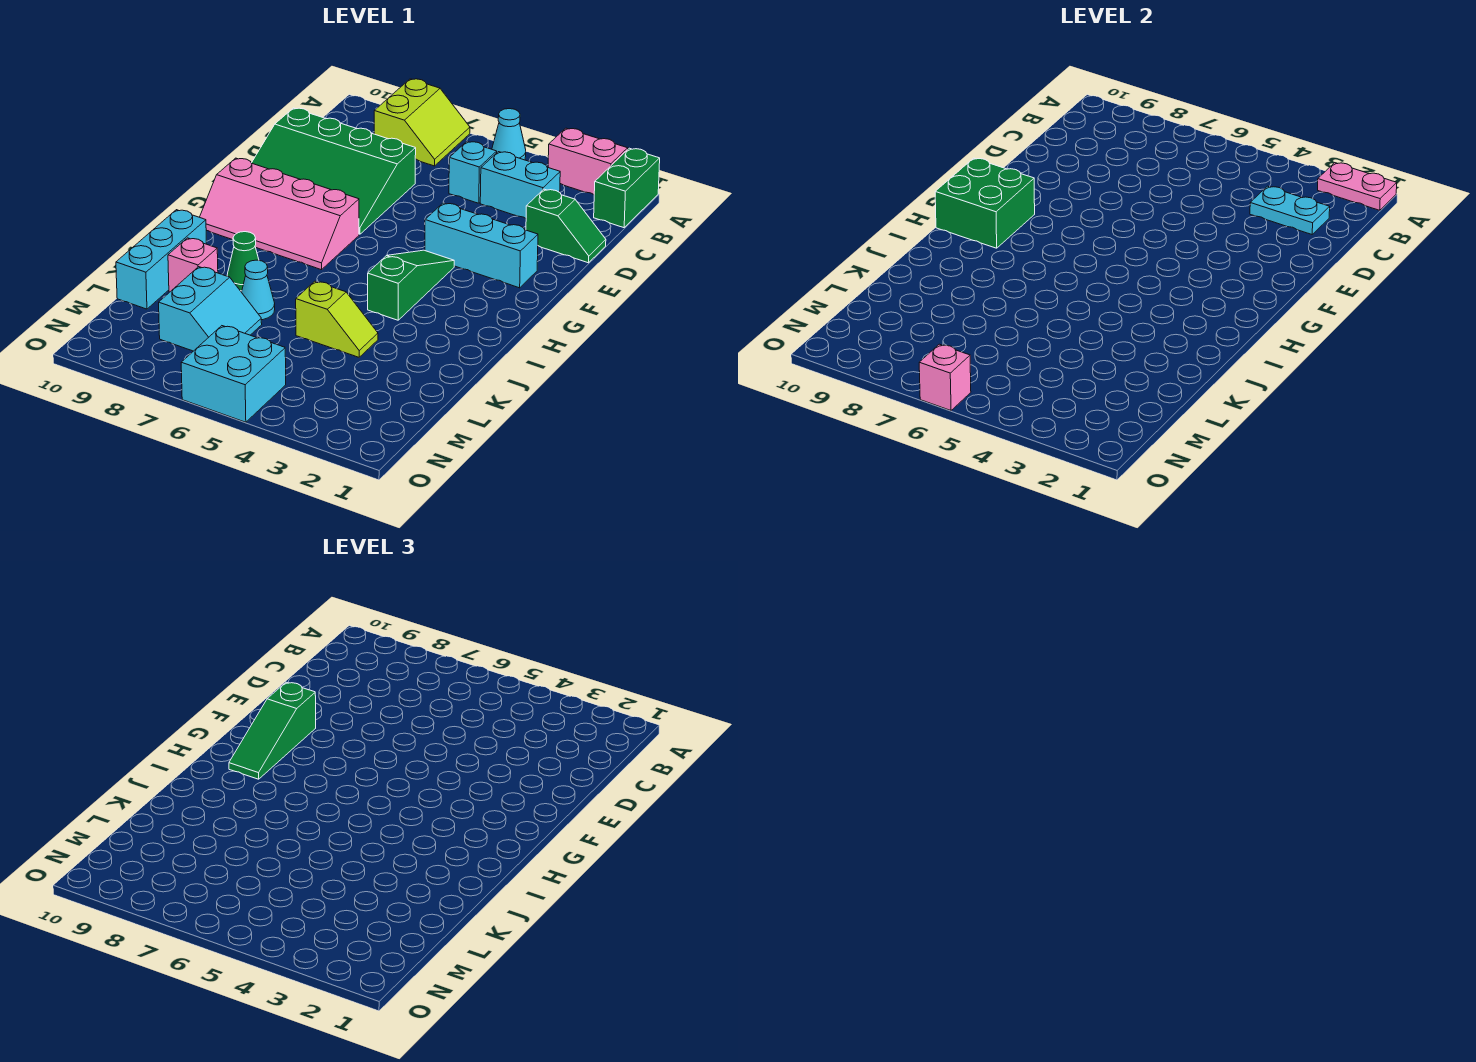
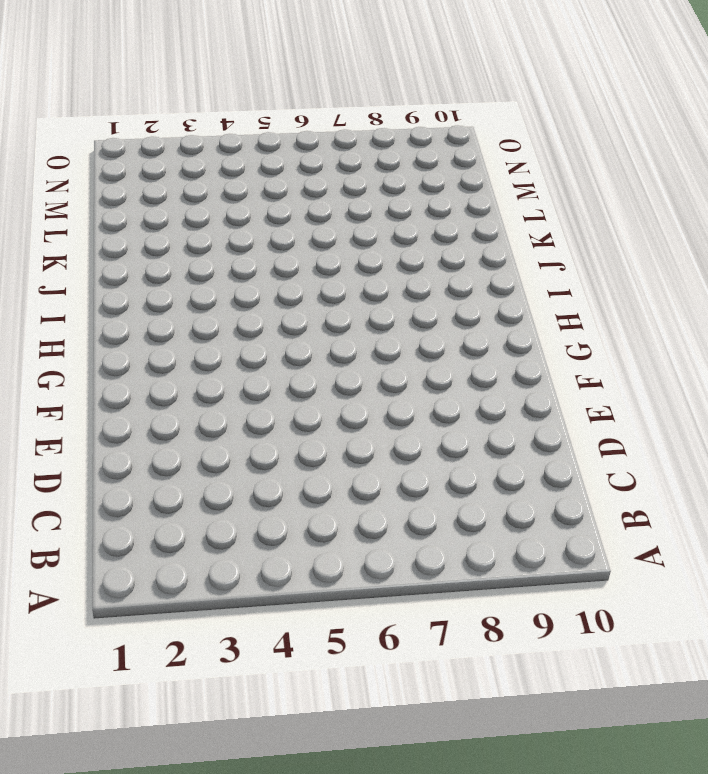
none -> green 1x2 brick [594,148,660,228]
none -> pink 1x2 brick [548,128,628,194]
none -> cyan 1x1 cone [492,109,526,160]

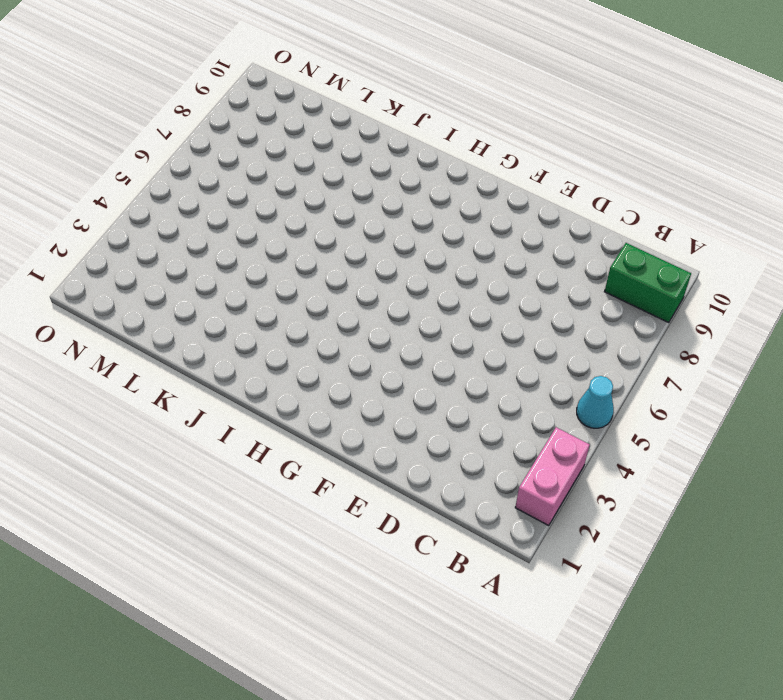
green 1x2 brick [604,243,691,323] -> green 1x2 brick moved to [594,148,660,228]
none -> lime 2x2 slope [374,79,470,166]
none -> cyan 1x2 brick [480,152,560,218]
none -> cyan 1x1 brick [449,142,497,203]

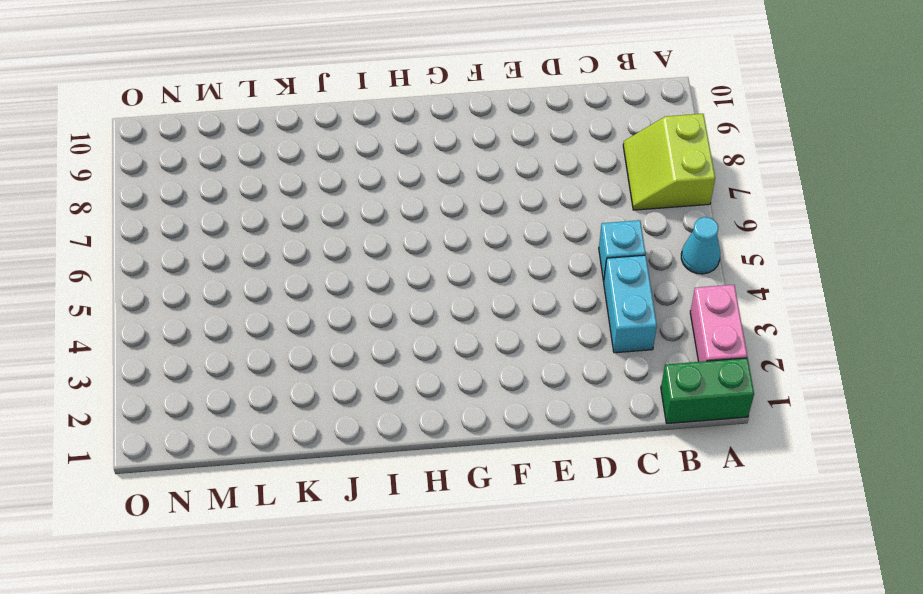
lime 2x2 slope [623,114,715,210] -> lime 2x2 slope turned to [374,79,470,166]
none -> green 1x2 slope [526,189,606,263]
none -> green 3x4 slope [252,108,416,234]
none -> cyan 1x3 brick [425,203,538,288]

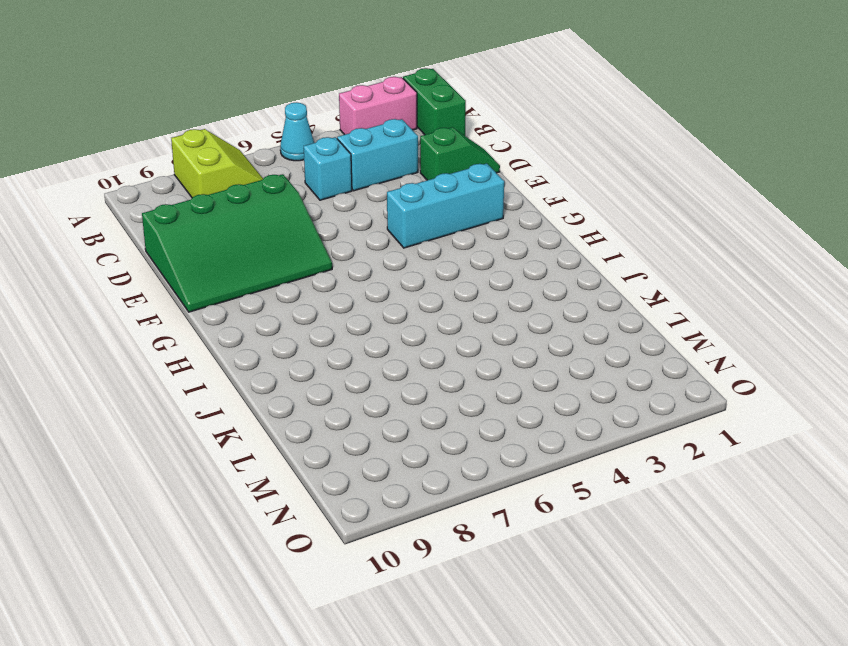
none -> green 1x3 slope [368,250,454,320]
none -> pink 2x4 slope [200,158,359,270]
none -> green 1x1 cone [227,232,259,291]

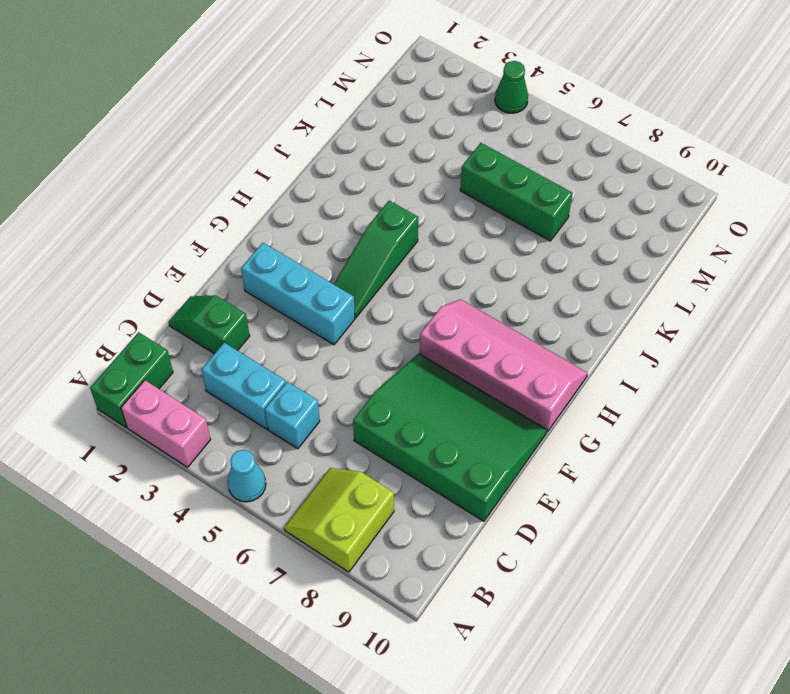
green 1x3 brick [460,143,573,241] -> cyan 2x2 slope [159,267,262,351]
green 1x1 cone [495,61,528,113] -> green 1x1 cone moved to [227,232,259,291]
none -> cyan 1x3 brick [116,210,206,309]
none -> lime 1x2 slope [296,281,378,357]
none -> cyan 1x1 cone [242,260,275,320]

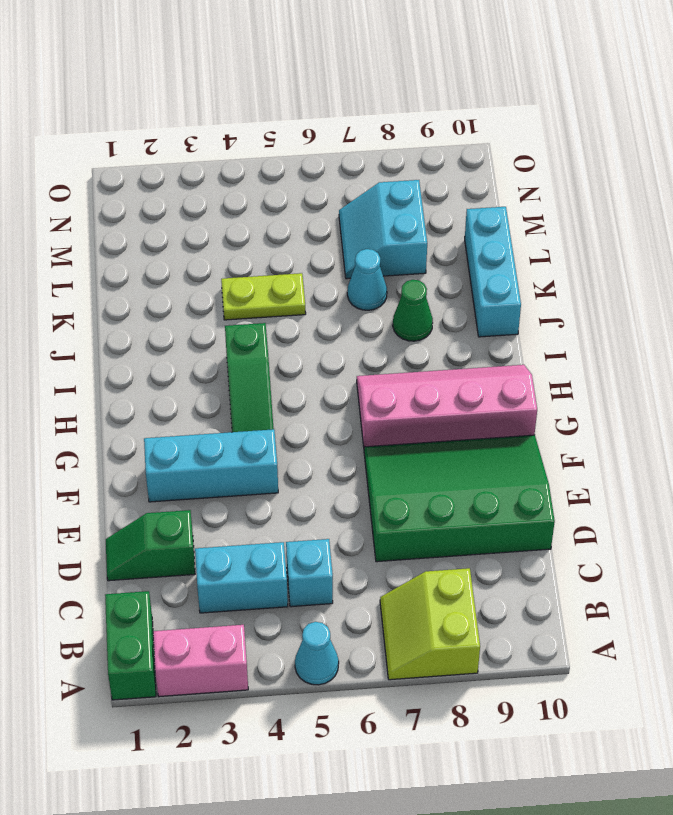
lime 1x2 plate [221,273,306,320] -> lime 1x2 slope [296,281,378,357]
none -> pink 1x1 brick [168,238,218,292]
none -> cyan 2x2 brick [181,326,286,422]
none -> pink 1x2 plate [1318,163,1397,210]

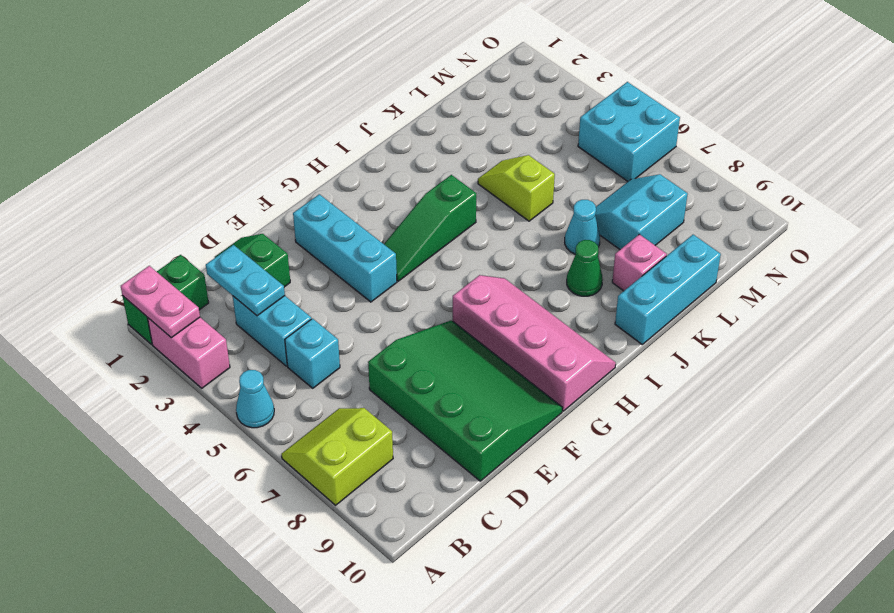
none -> green 2x2 brick [935,158,1035,248]
none -> pink 1x1 brick [919,344,971,411]
none -> green 1x3 slope [229,682,316,779]

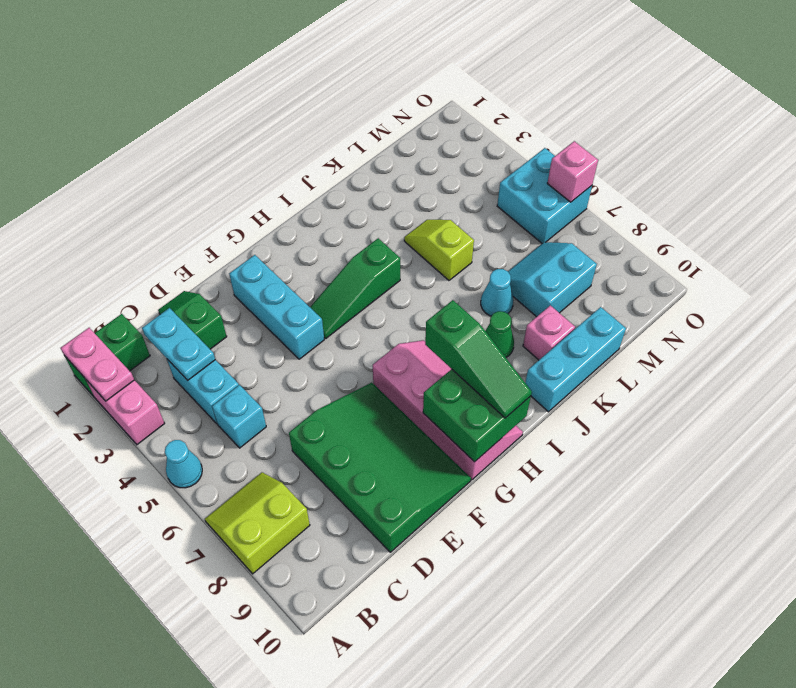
green 1x3 slope [425,300,532,418] -> green 1x3 slope turned to [229,682,316,779]

